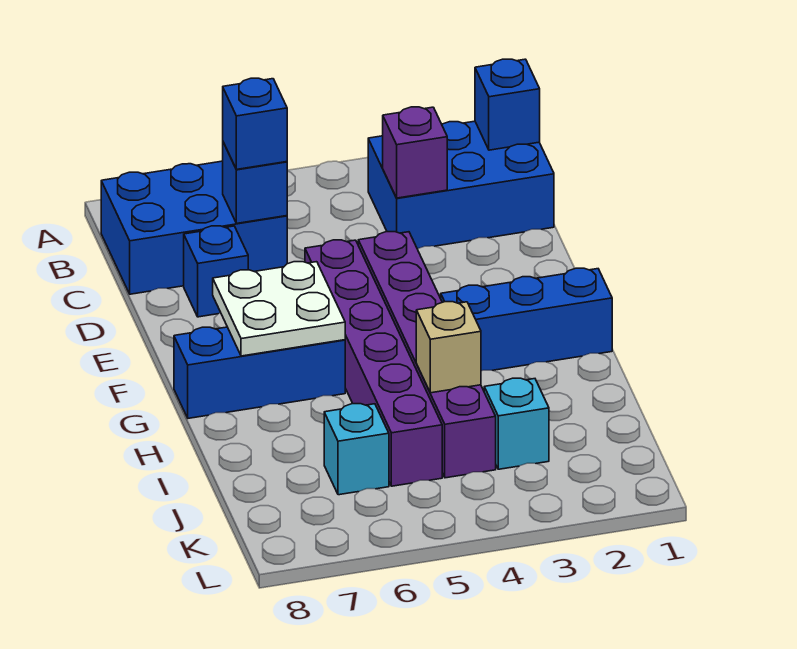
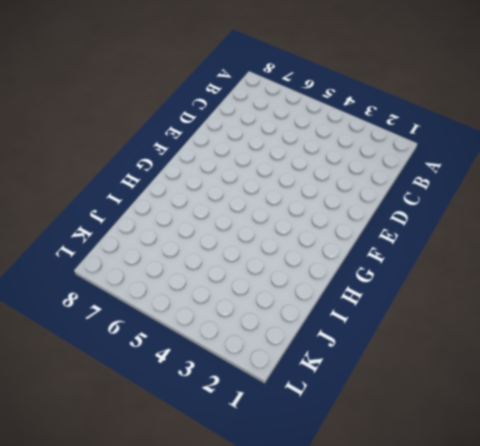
none -> blue 2x3 brick [368,121,554,249]
none -> blue 2x3 brick [101,161,287,294]
none -> blue 1x1 brick [184,226,248,317]

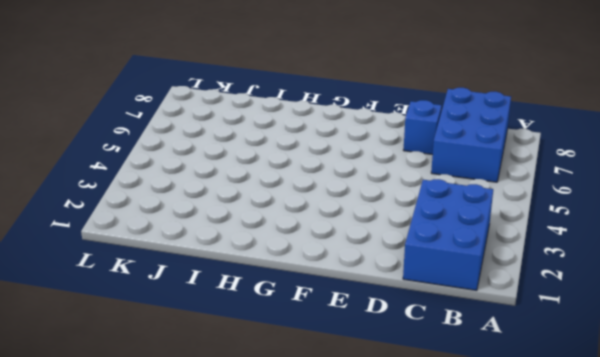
none -> purple 1x6 brick [358,232,496,478]
none -> purple 1x6 brick [305,240,442,486]
none -> blue 1x3 brick [441,268,612,371]

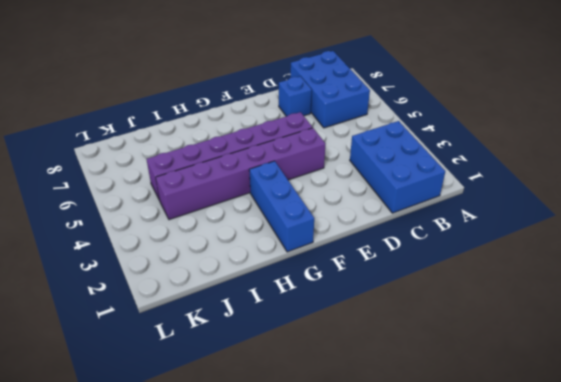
none -> blue 1x3 brick [174,327,345,418]
none -> cyan 1x1 brick [484,378,549,469]
none -> cyan 1x1 brick [324,404,389,495]

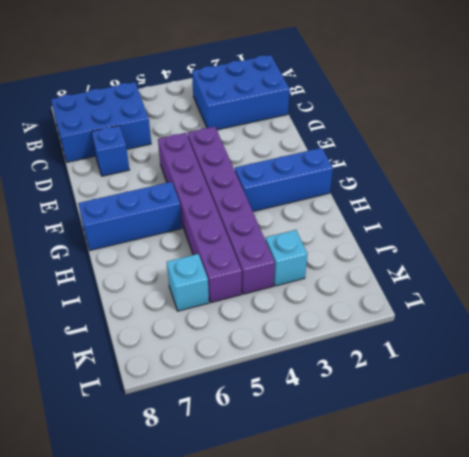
none -> blue 1x1 brick [475,59,540,150]
none -> purple 1x1 brick [383,107,447,198]
none -> blue 1x1 brick [223,142,287,223]

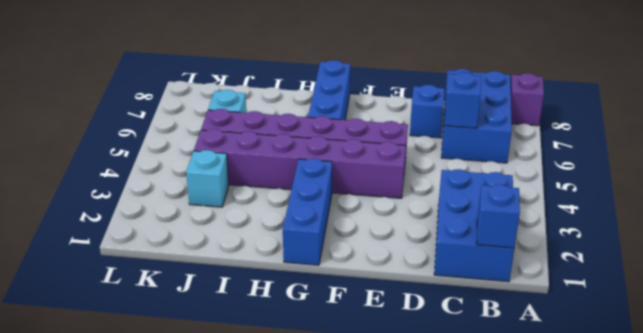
purple 1x1 brick [511,73,544,126] -> purple 1x1 brick moved to [383,107,447,198]
none -> white 2x2 plate [213,262,345,356]
none -> tan 1x1 brick [416,302,481,393]
none -> blue 1x1 brick [223,78,287,169]

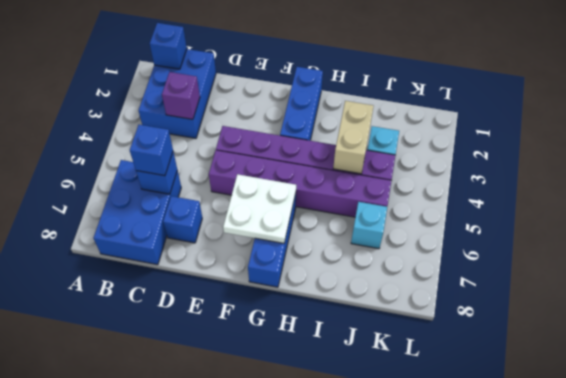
tan 1x2 brick [333,101,374,174] -> tan 1x1 brick [416,302,481,393]

